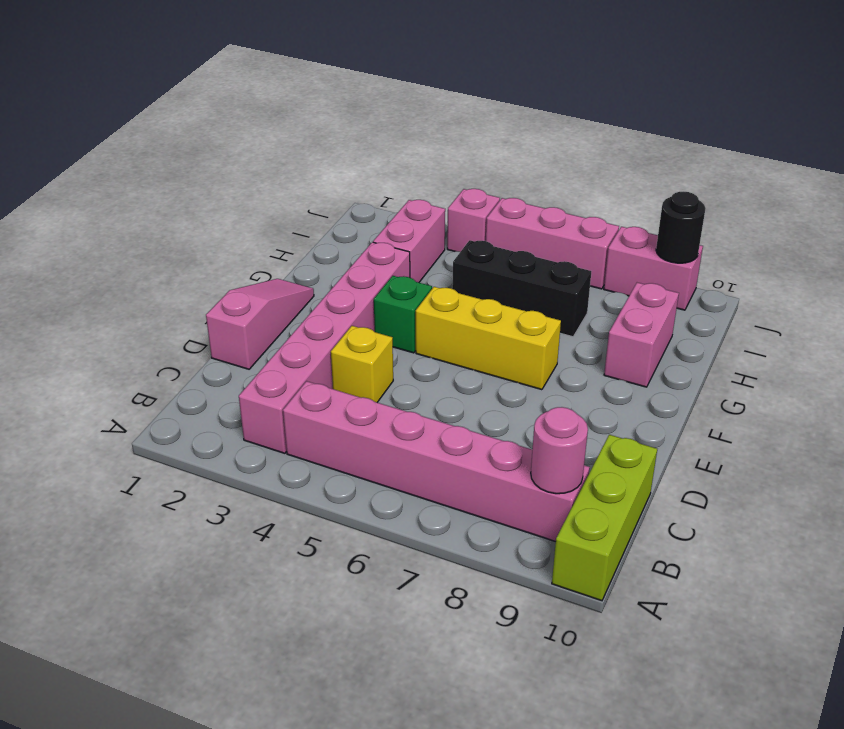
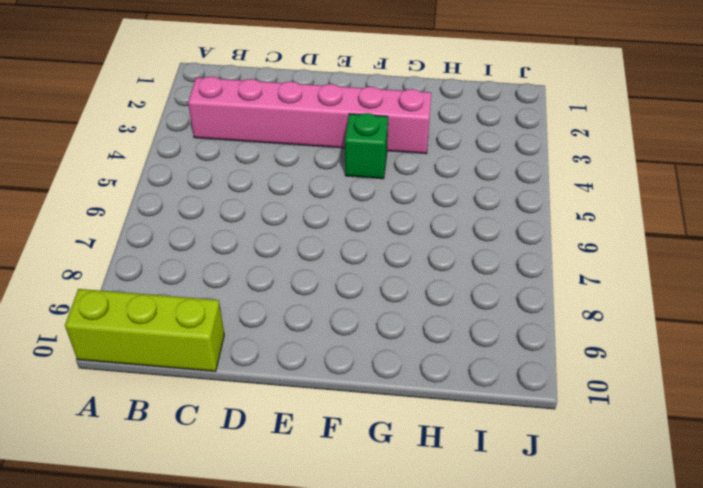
none -> pink 1x6 brick [283,381,590,542]
none -> pink 1x3 slope [206,279,314,369]
none -> yellow 1x1 brick [331,326,393,402]

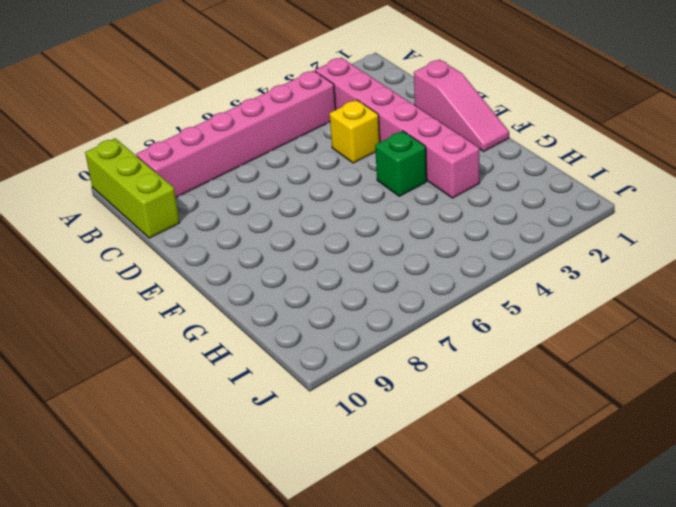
none -> yellow 1x3 brick [416,287,561,390]
none -> pink 1x2 brick [604,283,679,387]
none -> pink 1x2 brick [373,200,445,282]

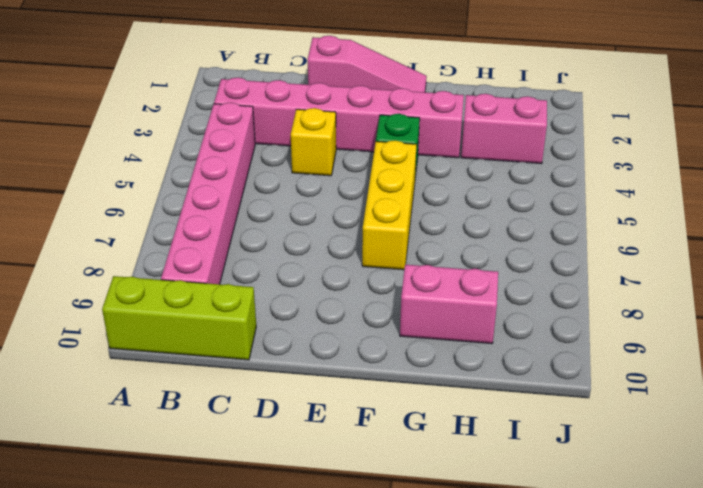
none -> black 1x3 brick [452,240,591,337]
none -> pink 1x1 brick [447,189,500,252]
none -> pink 1x3 brick [486,198,619,289]

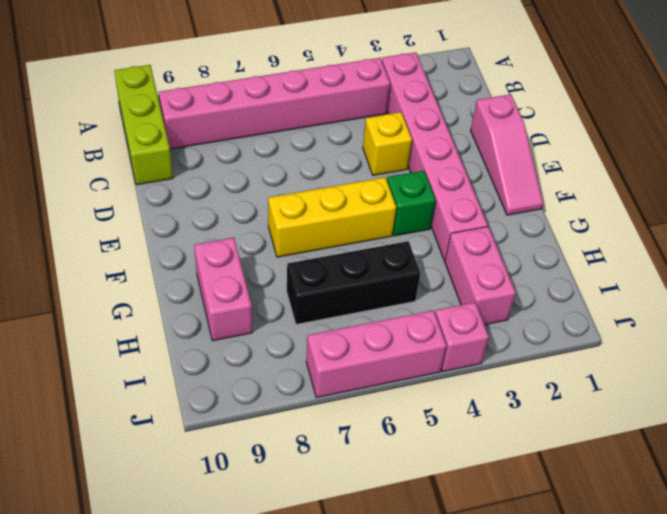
none -> pink 1x2 brick [604,227,703,310]
none -> pink 1x1 round brick [531,407,588,494]
none -> black 1x1 round brick [656,192,706,263]

